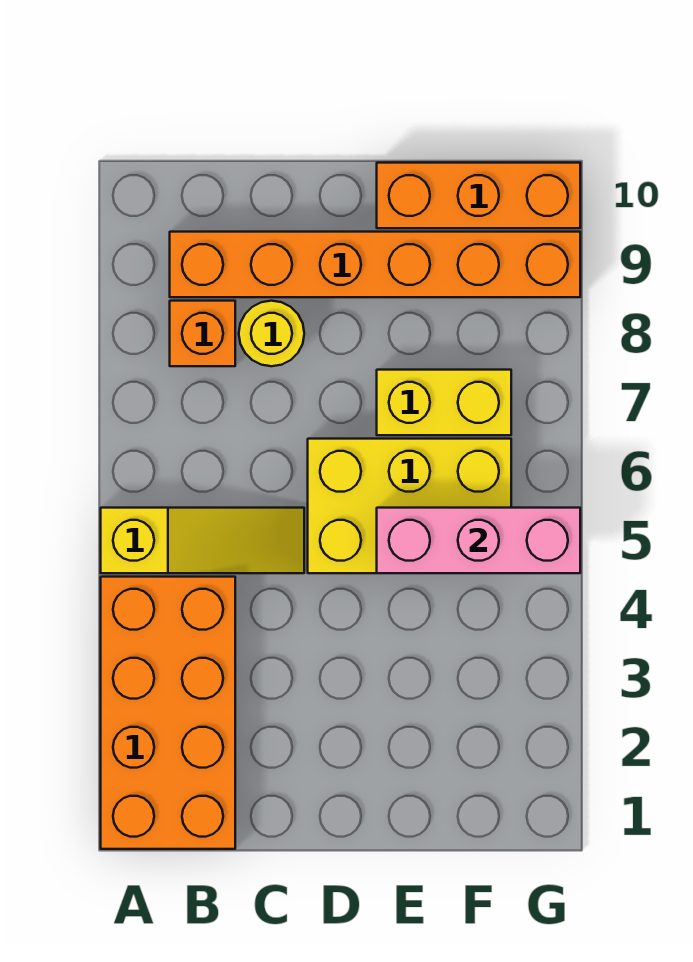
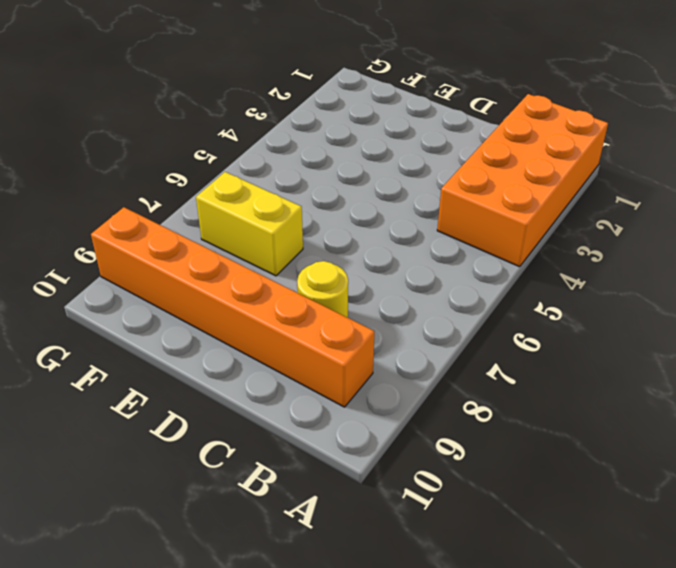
none -> yellow 1x3 slope [101,508,304,573]
none -> orange 1x1 brick [170,301,235,366]

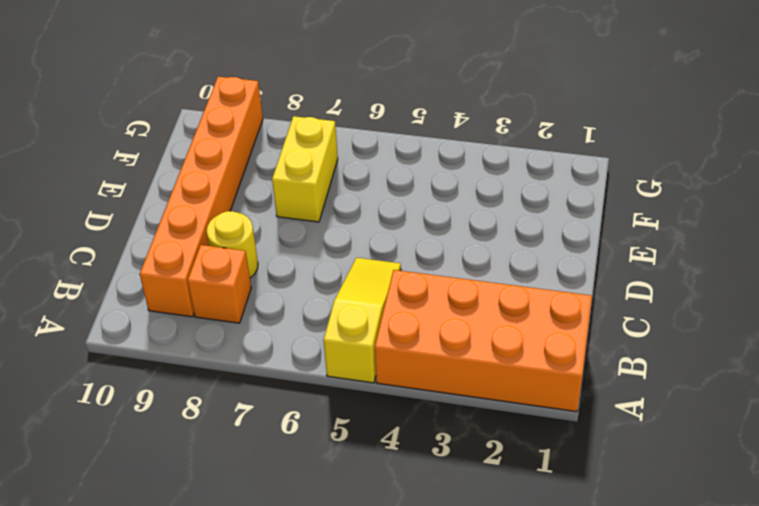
none -> yellow 2x3 brick [308,439,511,573]
none -> orange 1x3 brick [377,163,580,228]

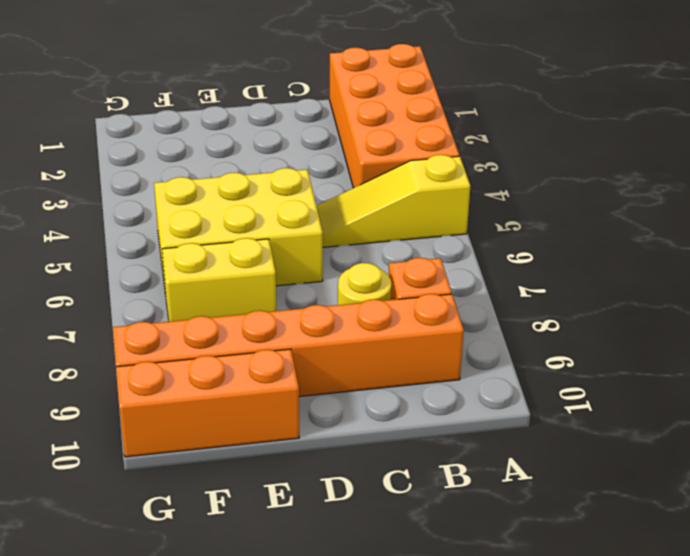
none -> pink 1x3 brick [377,508,580,573]

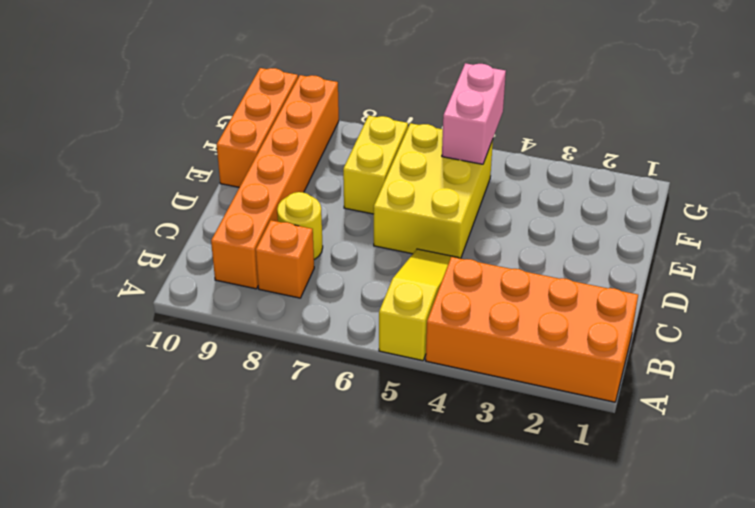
pink 1x2 brick [442,63,506,164] -> pink 1x3 brick [377,508,580,573]

